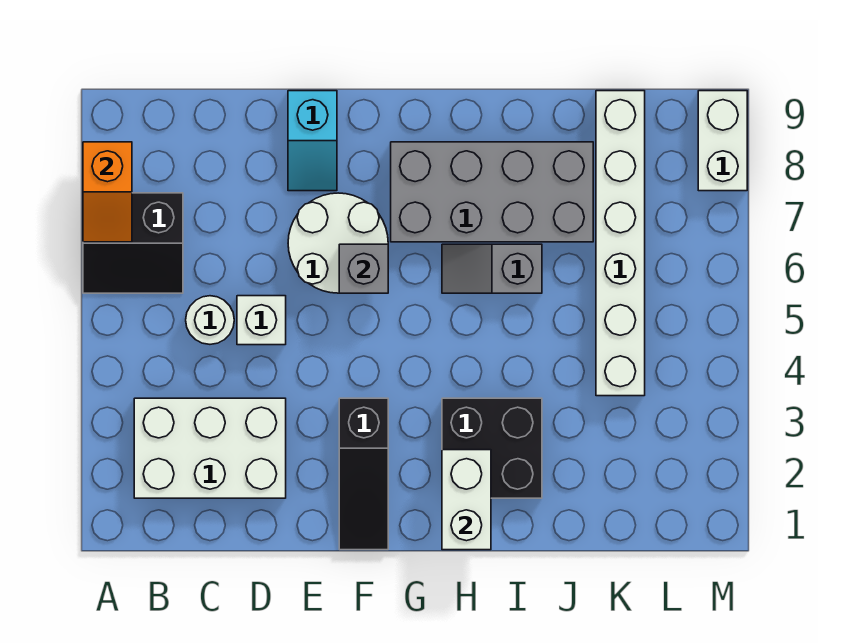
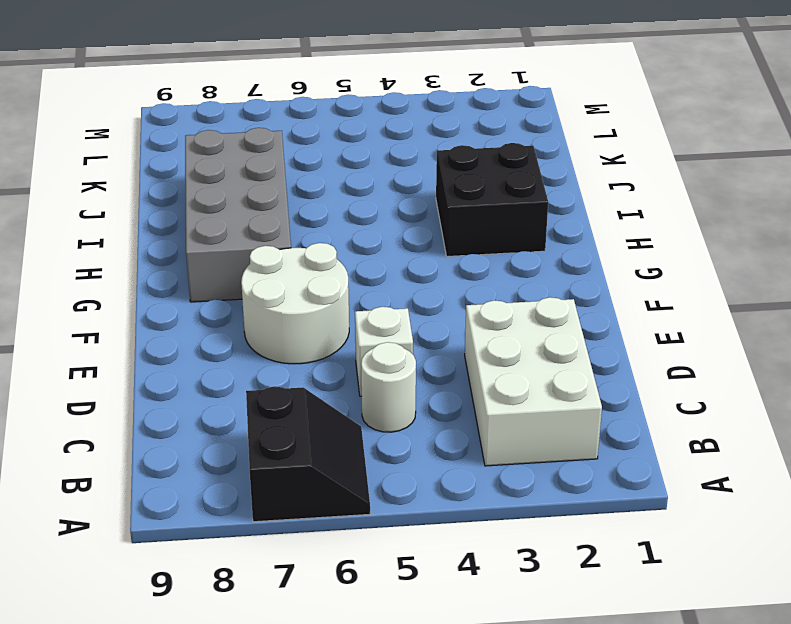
none -> cyan 1x2 slope [288,91,337,191]
none -> black 1x3 slope [339,398,388,550]
none -> grey 1x2 slope [442,244,542,293]

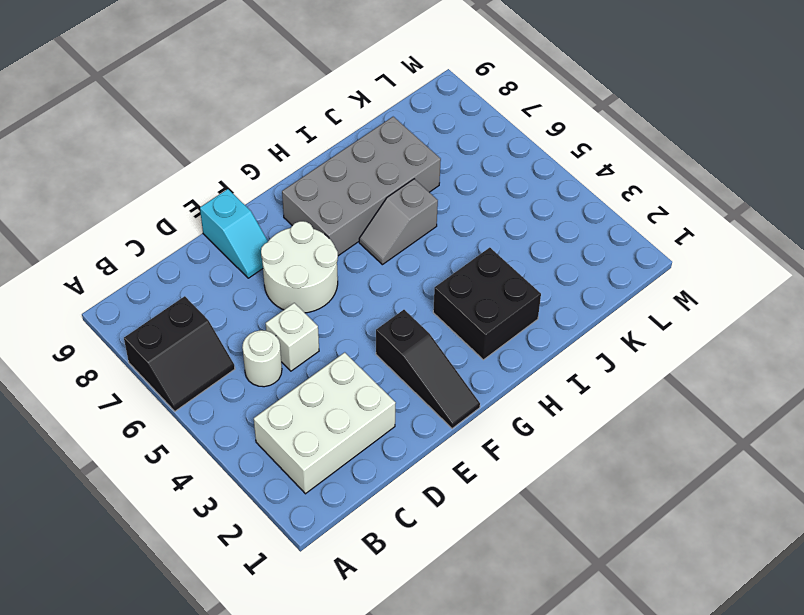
none -> white 1x6 brick [596,91,645,396]
none -> white 1x2 brick [698,91,747,191]
none -> orange 1x2 slope [83,142,132,242]

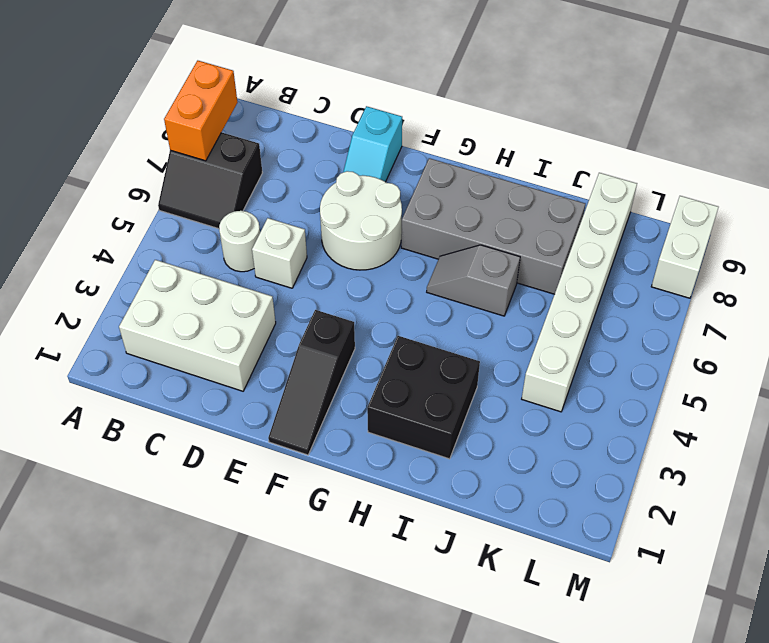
orange 1x2 brick [164,61,238,161] -> orange 1x2 slope [83,142,132,242]
none -> grey 1x1 brick [339,244,388,293]
none -> white 1x2 brick [442,450,491,550]

